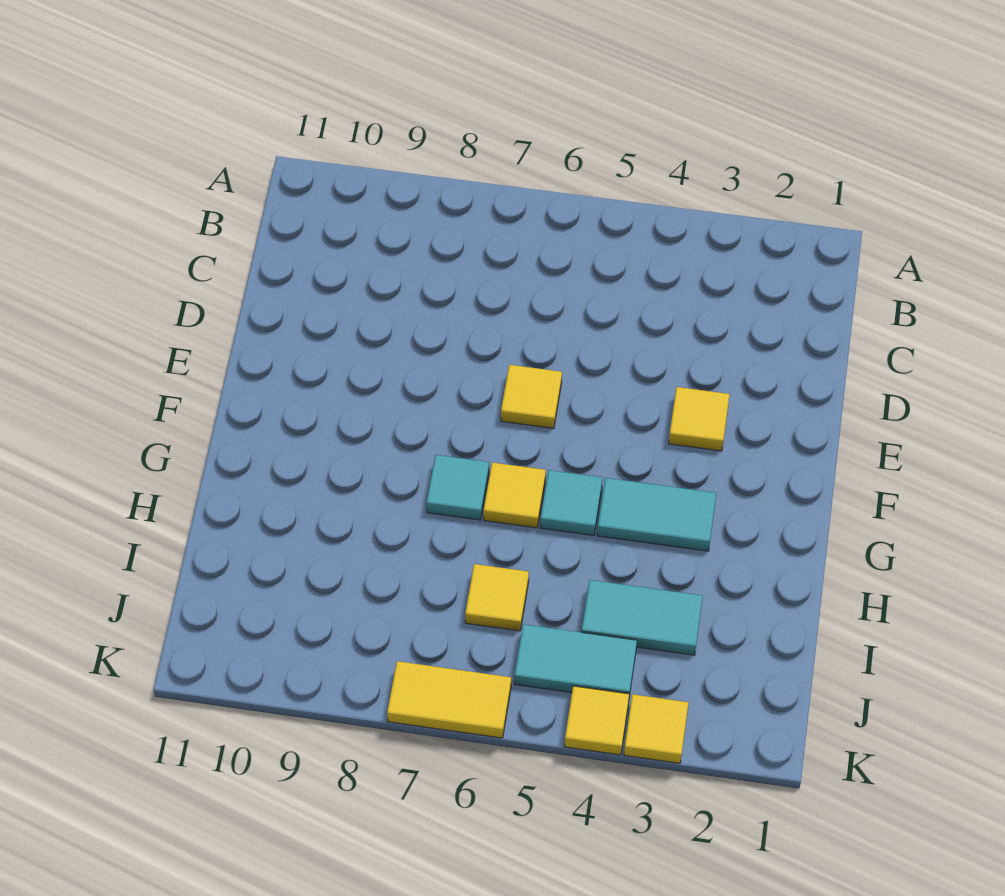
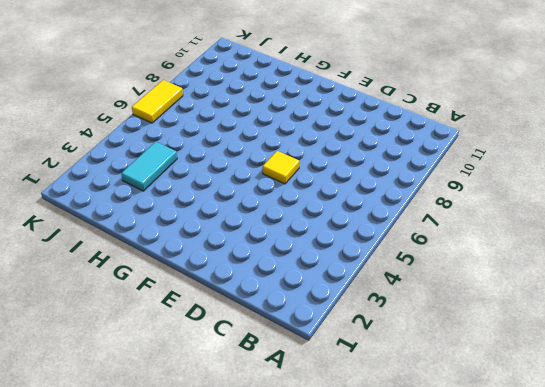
none -> yellow 1x1 tile [669,387,730,451]
none -> cyan 1x2 tile [597,478,716,551]
none -> cyan 1x1 tile [540,470,602,536]

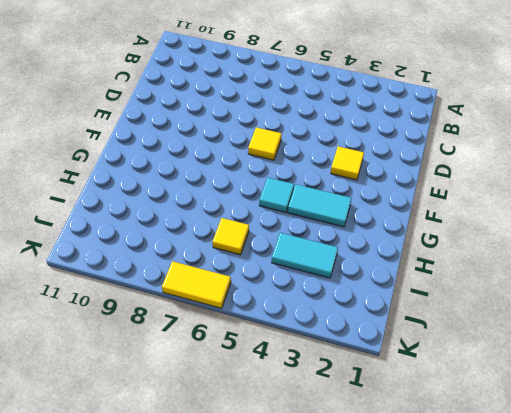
none -> yellow 1x1 tile [483,463,546,528]
none -> cyan 1x1 tile [427,455,489,520]
none -> cyan 1x2 tile [514,624,637,696]

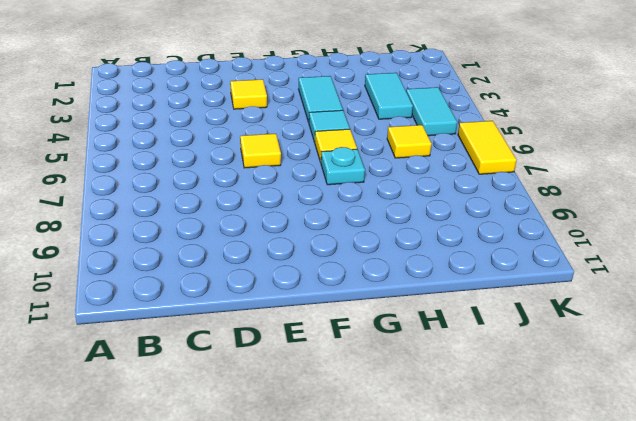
cyan 1x1 plate [321,147,365,185] -> cyan 1x1 tile [427,455,489,520]
none -> yellow 1x1 tile [624,694,688,763]
none -> yellow 1x1 tile [565,686,629,755]

